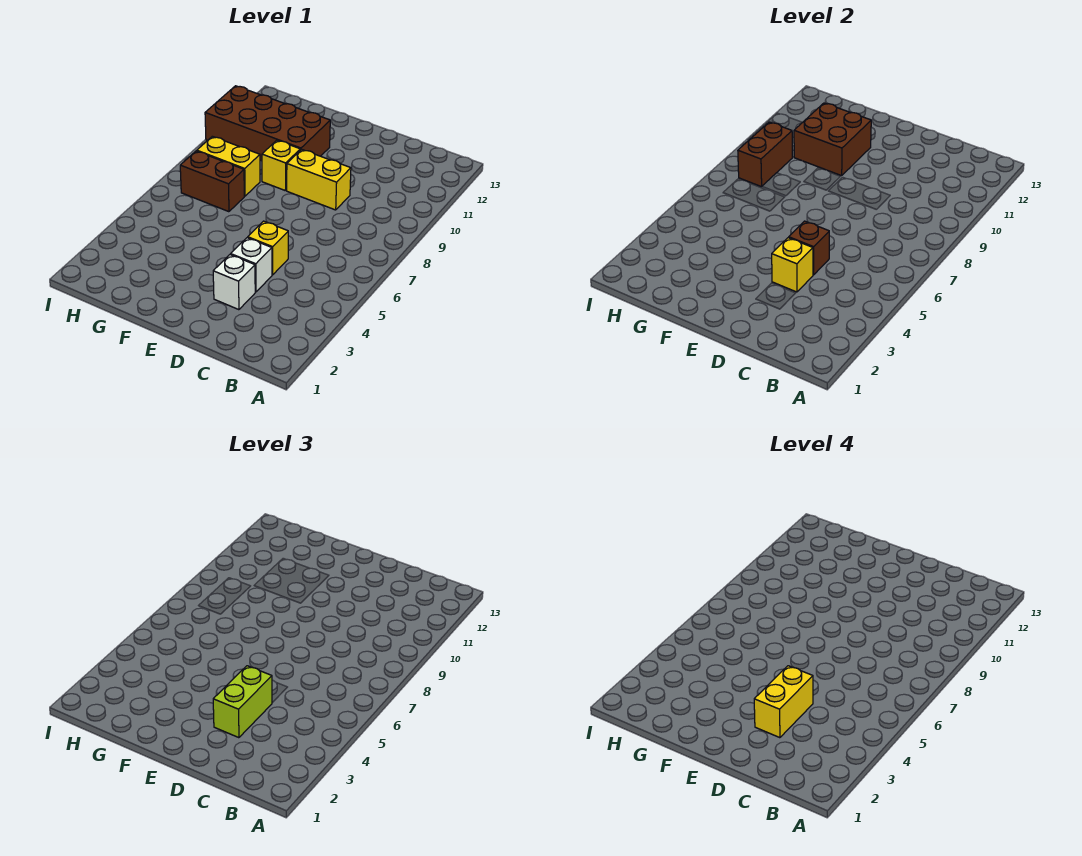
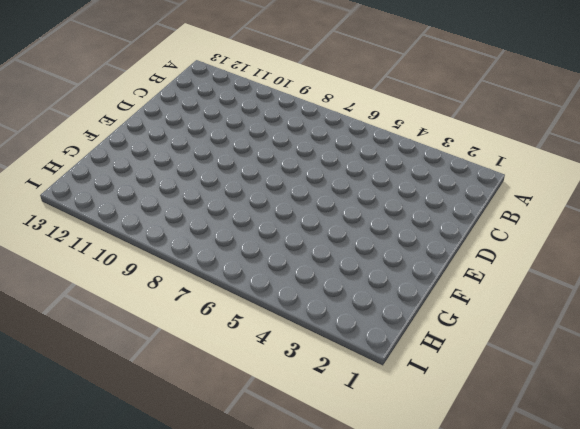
none -> white 1x1 brick [213,255,255,310]
none -> white 1x1 brick [231,238,272,292]
none -> yellow 1x1 brick [248,221,288,275]

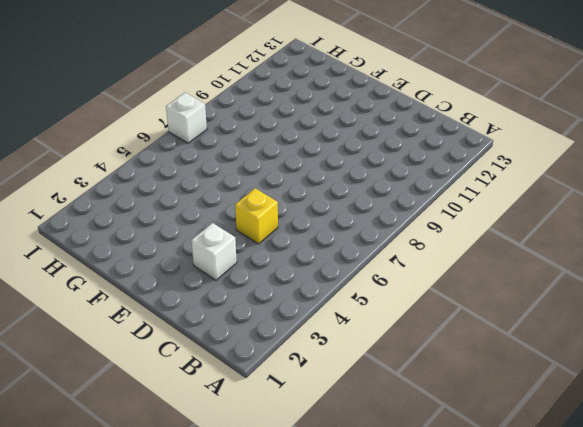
white 1x1 brick [166,93,207,143] -> white 1x1 brick moved to [231,238,272,292]
none -> yellow 1x2 brick [287,149,351,210]
none -> yellow 1x1 brick [262,140,300,190]
none -> brown 2x4 brick [205,86,330,161]

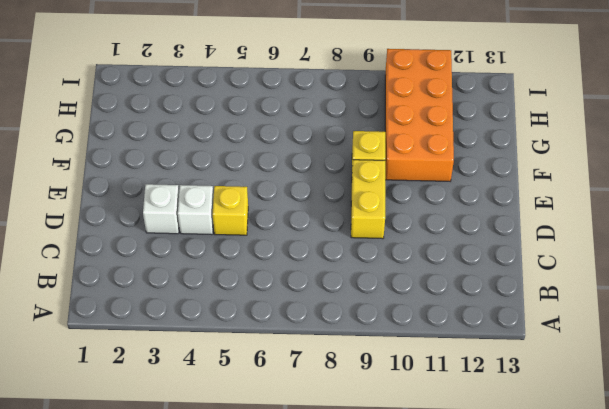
orange 2x4 brick [385,49,454,181] -> brown 2x4 brick [205,86,330,161]
none -> brown 1x2 brick [180,151,244,212]
none -> yellow 1x2 brick [197,136,260,196]
none -> yellow 1x1 brick [772,238,813,292]

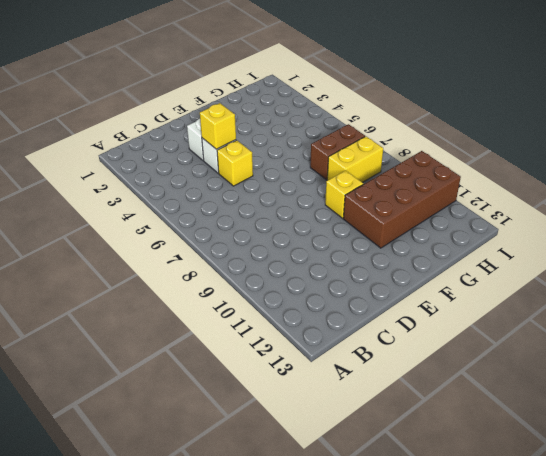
none -> yellow 1x2 brick [287,149,351,210]
none -> brown 1x1 brick [789,221,829,275]
none -> brown 2x2 brick [794,103,871,176]

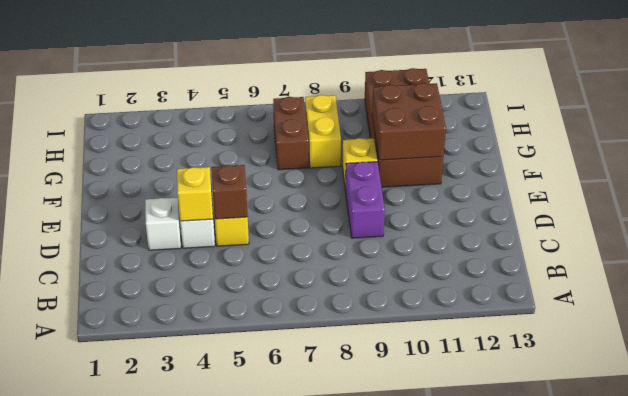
purple 1x2 brick [345,162,385,238] -> yellow 1x2 brick [287,149,351,210]
none -> brown 1x2 brick [738,122,792,187]
none -> lime 1x2 brick [213,666,272,738]
none -> yellow 1x2 brick [754,666,813,738]

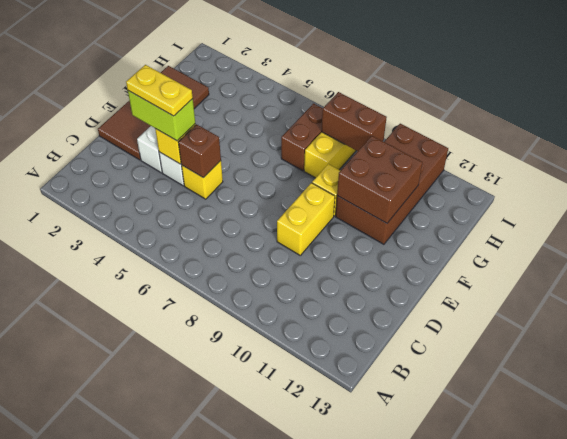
brown 2x4 tile [98,66,209,160] -> none
yellow 1x2 plate [126,65,193,116] -> yellow 1x2 brick [754,666,813,738]

